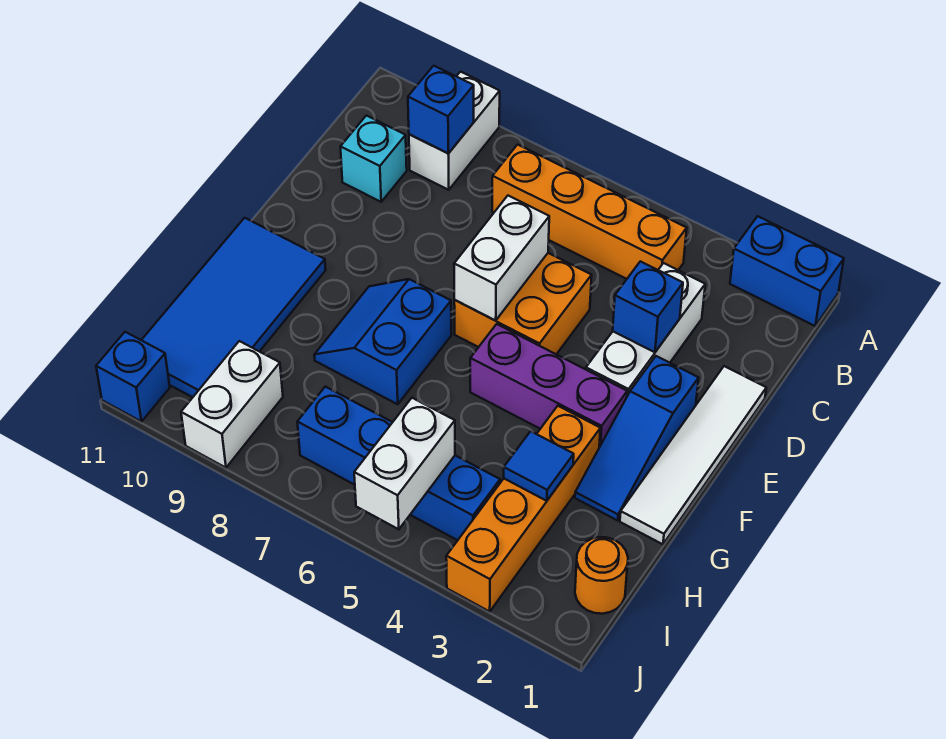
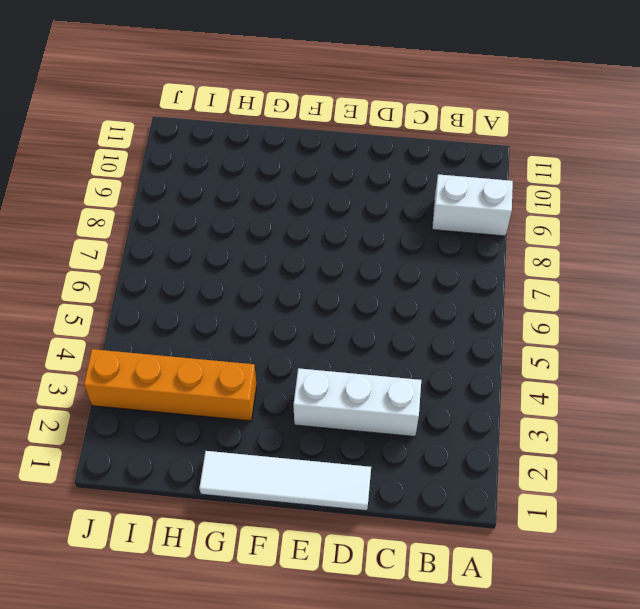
none -> blue 1x2 brick [730,216,844,326]
none -> orange 1x4 brick [492,145,687,279]
none -> cyan 1x1 brick [341,116,407,202]

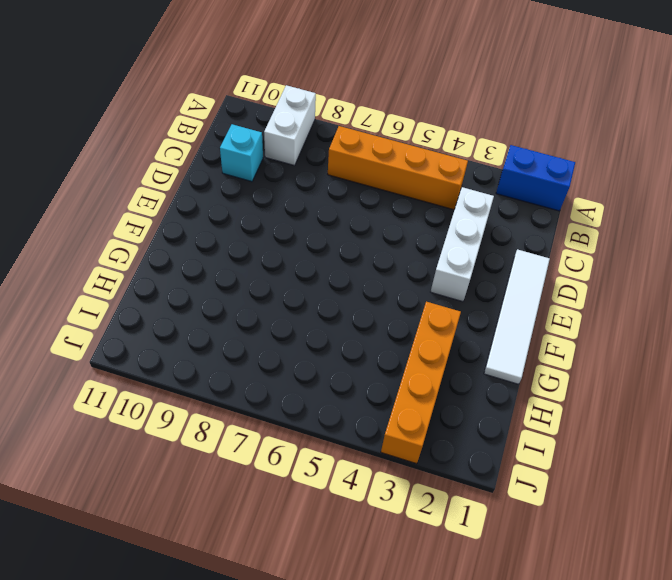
none -> orange 2x2 brick [454,253,592,354]
none -> blue 1x3 slope [575,356,699,520]
none -> purple 1x3 brick [470,324,627,447]

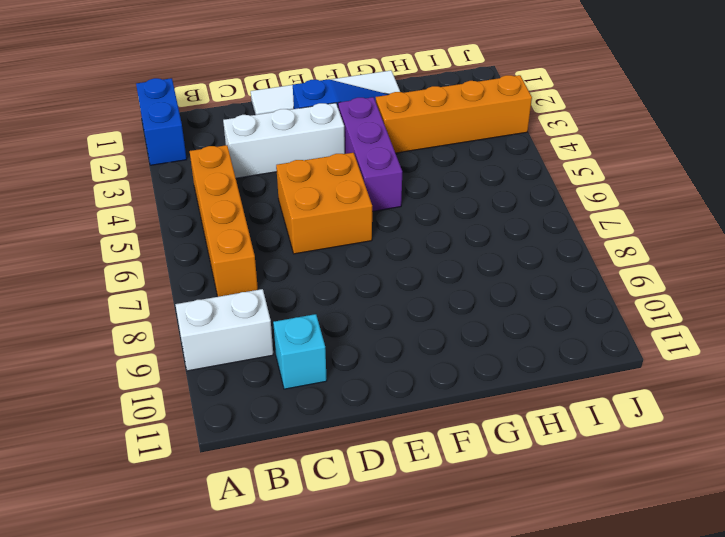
none -> blue 2x2 slope [314,279,451,404]
none -> blue 2x4 tile [142,218,326,397]
none -> orange 1x1 round brick [575,537,628,614]

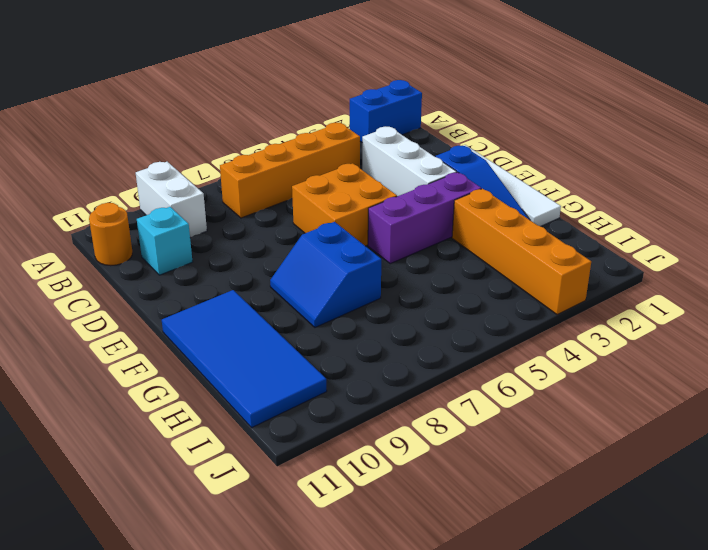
orange 1x1 round brick [89,203,132,266] -> orange 1x1 round brick moved to [575,537,628,614]
none -> blue 1x4 brick [297,387,500,540]
none -> white 1x2 brick [181,341,283,468]
none -> blue 1x1 brick [96,332,170,422]

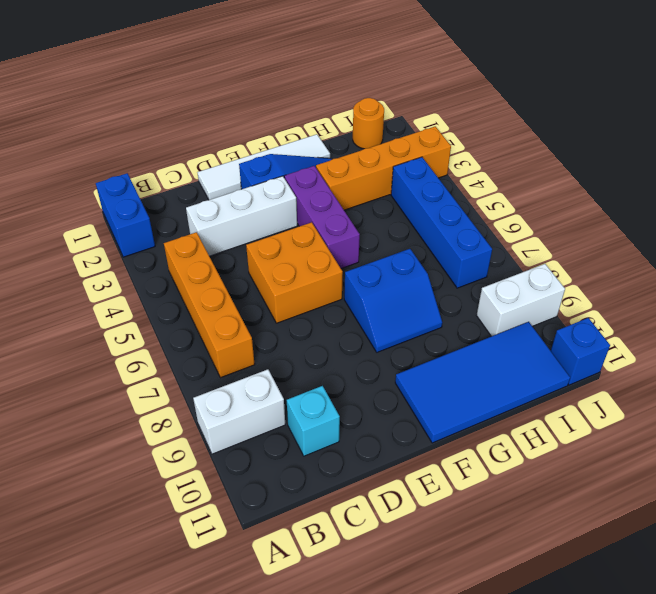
none -> blue 1x1 brick [408,66,474,153]
none -> blue 1x1 brick [613,261,683,352]
none -> white 1x2 brick [454,196,549,321]

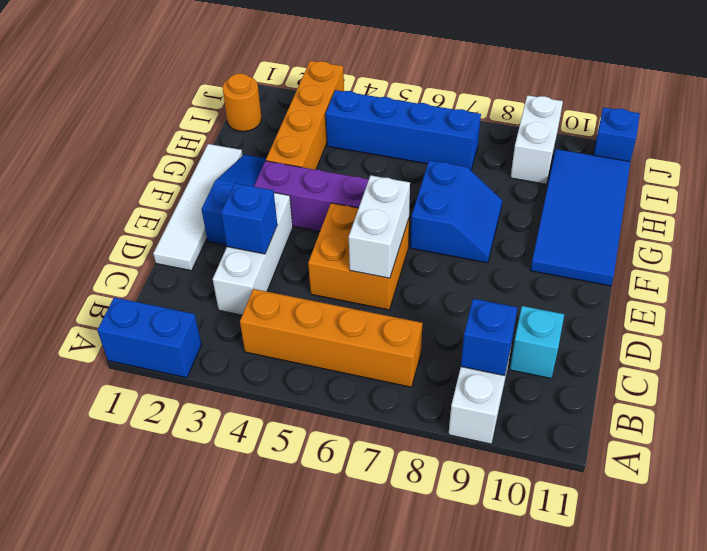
none -> blue 1x1 tile [504,431,574,501]
none -> white 1x2 brick [354,398,455,529]

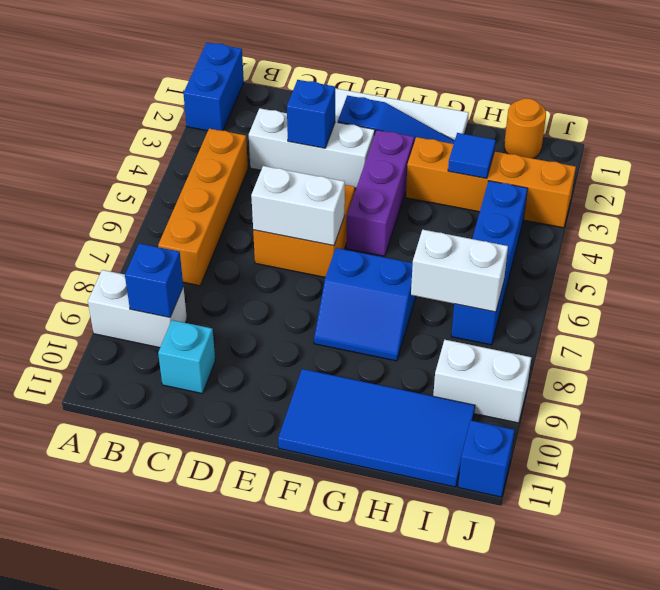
white 1x2 brick [411,230,508,312] -> white 1x2 brick moved to [354,398,455,529]

